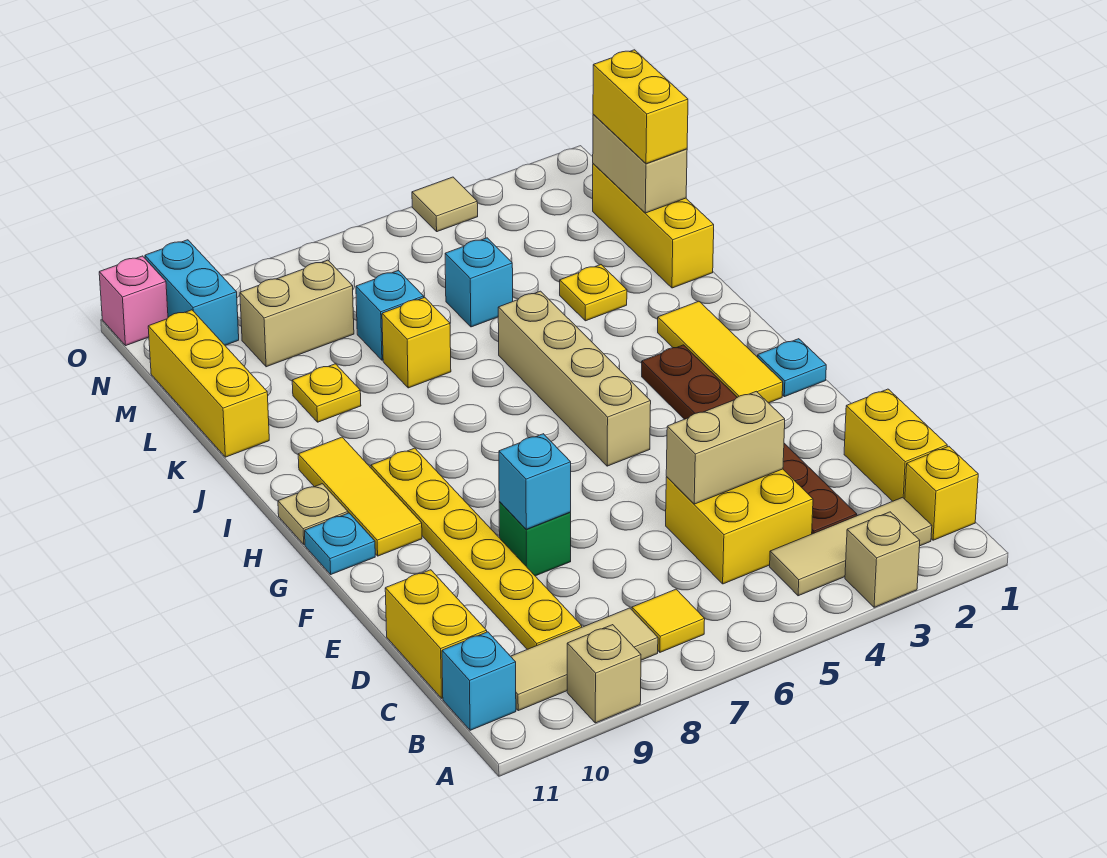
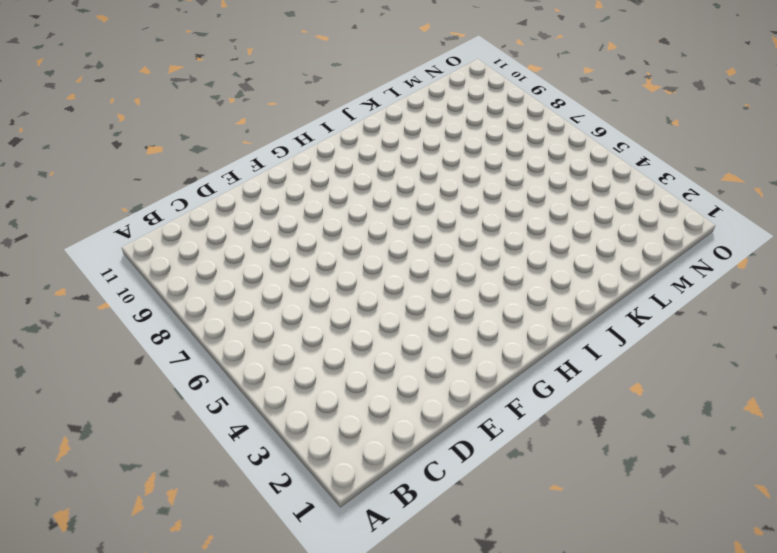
none -> tan 1x1 brick [845,512,920,607]
none -> tan 1x1 brick [567,625,641,723]
none -> yellow 1x1 brick [905,446,978,540]
none -> tan 1x3 tile [770,497,932,596]

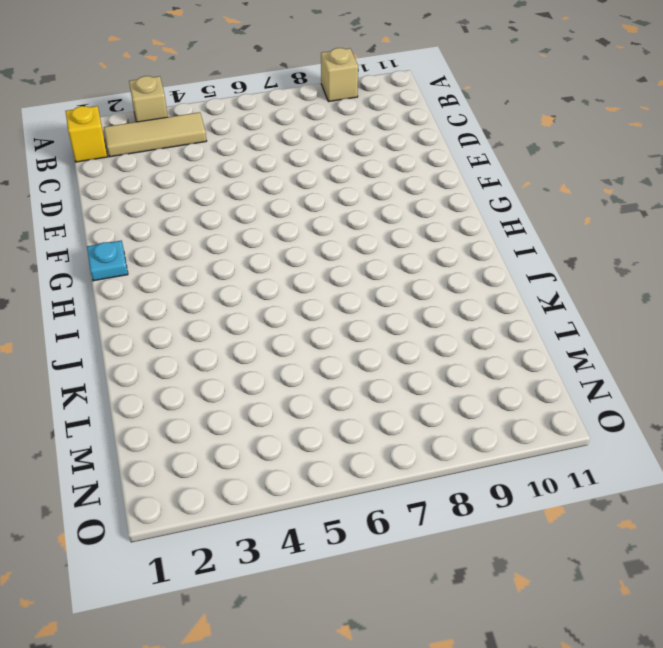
none -> yellow 1x1 tile [632,589,705,652]
none -> tan 1x3 tile [511,608,658,711]
none -> cyan 1x1 brick [442,632,516,730]
none -> yellow 1x2 brick [844,389,947,501]

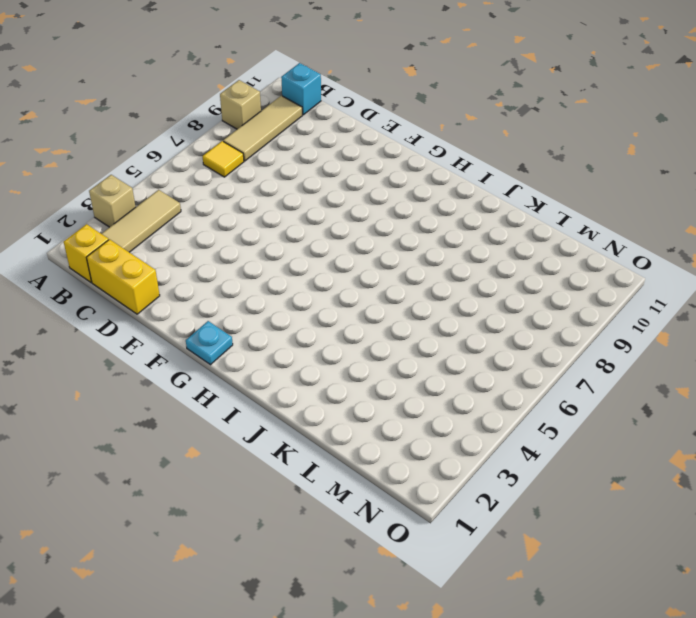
none -> brown 1x6 plate [642,345,857,534]
none -> yellow 2x2 brick [666,469,813,584]
none -> yellow 1x6 plate [371,448,582,649]
none -> yellow 1x2 brick [385,570,487,698]

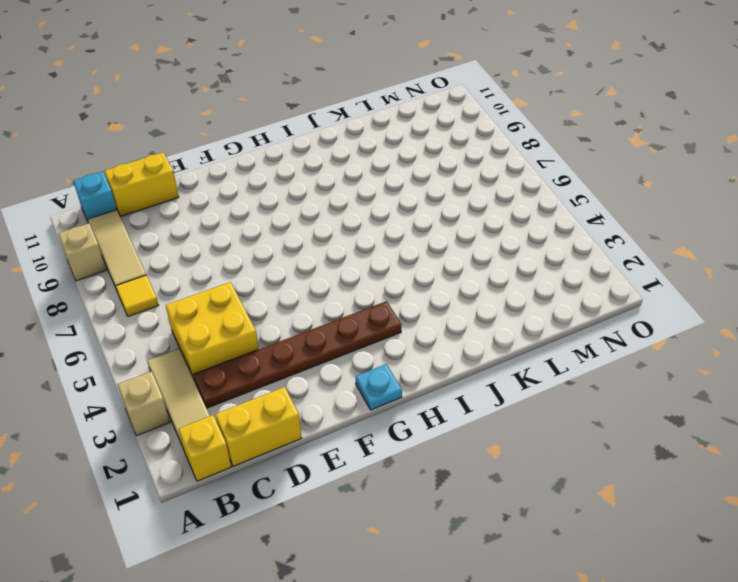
none -> yellow 1x6 plate [371,448,582,649]
none -> green 1x1 brick [499,502,571,576]
none -> yellow 1x3 tile [658,301,783,403]
none -> tan 1x4 brick [498,291,651,466]

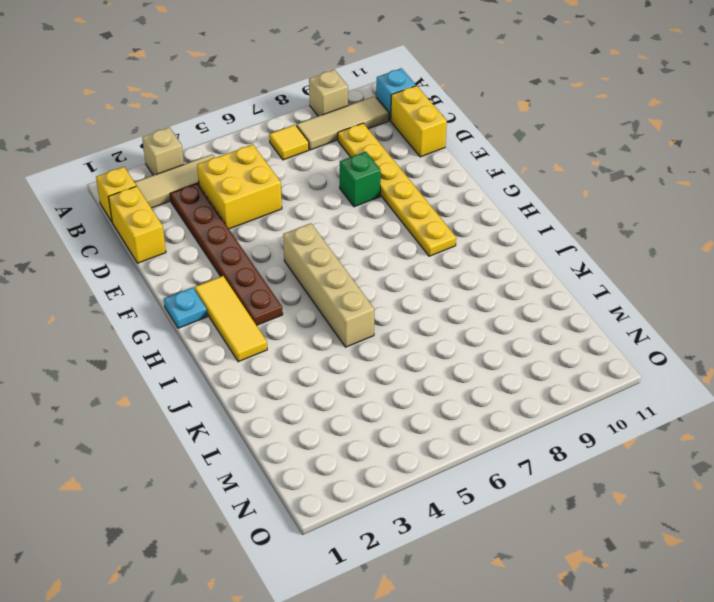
none -> yellow 1x3 tile [298,437,422,556]
none -> cyan 1x1 plate [305,513,375,574]
none -> tan 1x1 plate [278,484,348,545]
none -> yellow 1x3 brick [593,164,714,288]

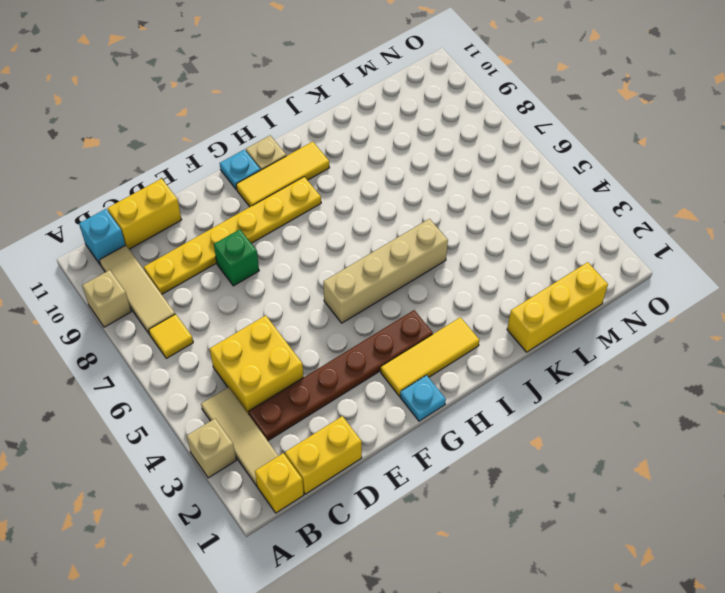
none -> yellow 1x1 plate [560,265,627,321]
none -> yellow 1x1 brick [382,297,451,388]
none -> yellow 1x1 plate [292,364,361,422]
none -> yellow 1x3 brick [148,310,269,457]

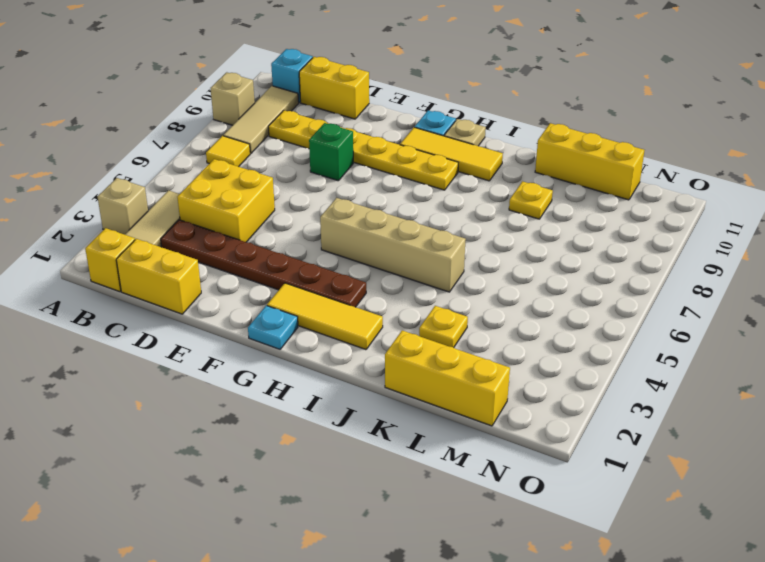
none -> yellow 1x1 brick [382,297,451,388]
none -> cyan 1x1 brick [445,238,513,327]
none -> cyan 1x1 brick [356,270,424,360]
none -> tan 1x2 brick [240,260,354,367]

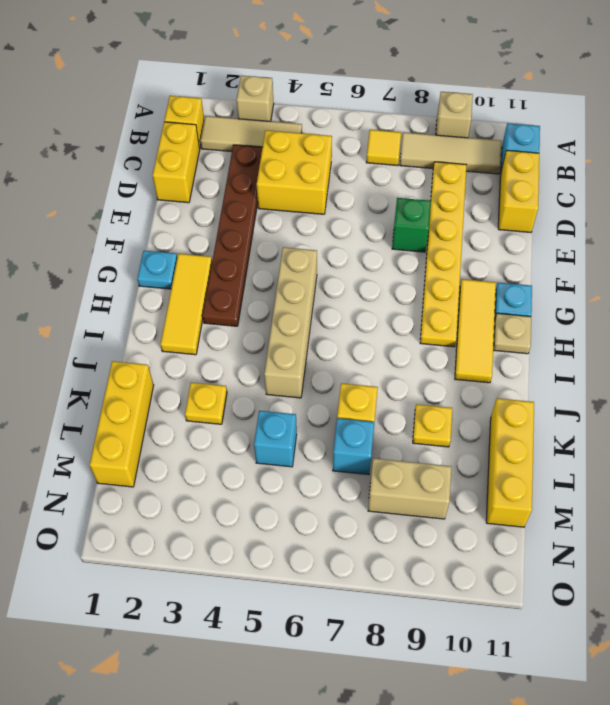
none -> cyan 1x2 brick [145,240,239,345]
none -> tan 1x1 tile [412,177,478,232]
none -> pink 1x1 brick [99,256,168,346]
none -> tan 1x2 brick [666,391,785,504]

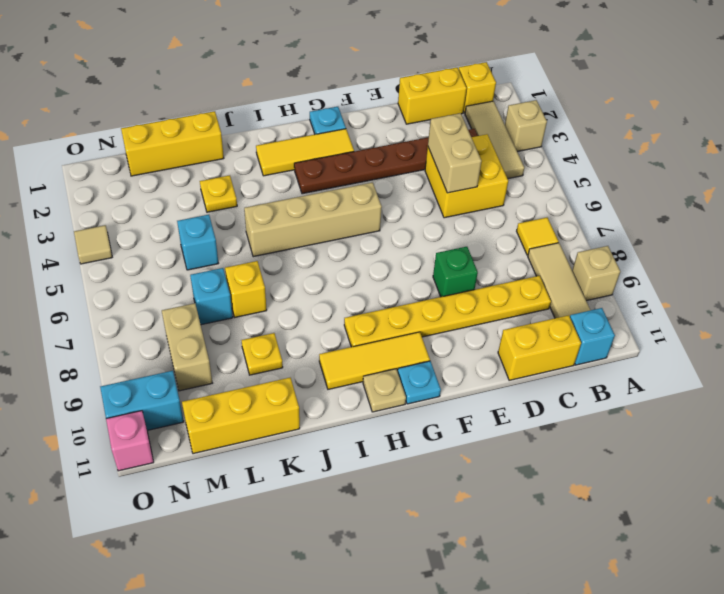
none -> cyan 1x1 brick [499,434,571,529]
none -> tan 1x2 brick [593,115,687,213]
none -> yellow 1x2 brick [593,50,688,164]

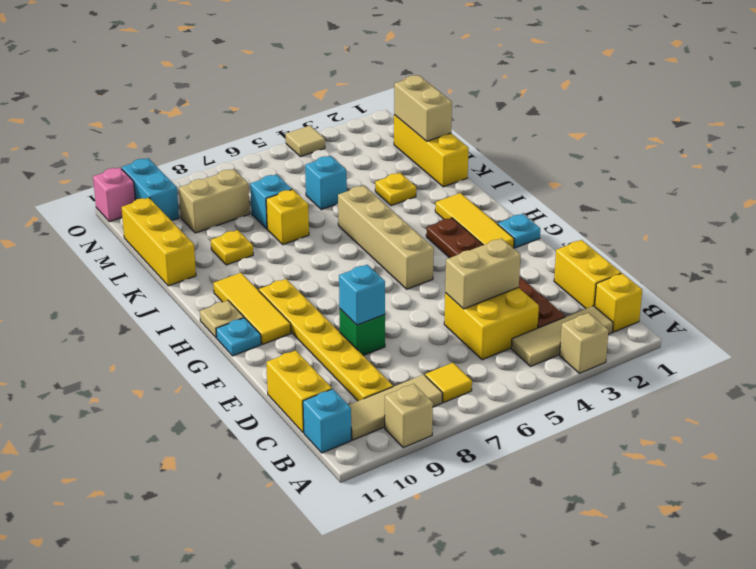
none -> yellow 1x2 brick [593,50,688,164]

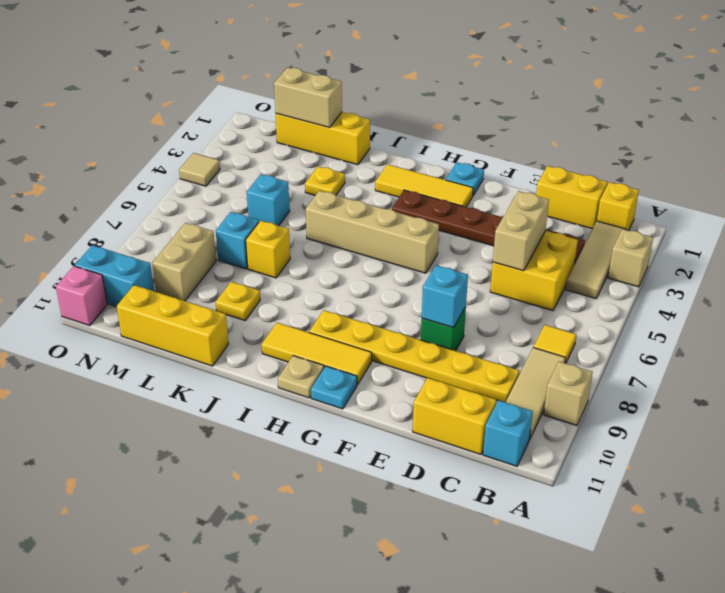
none -> yellow 1x2 brick [593,50,688,164]

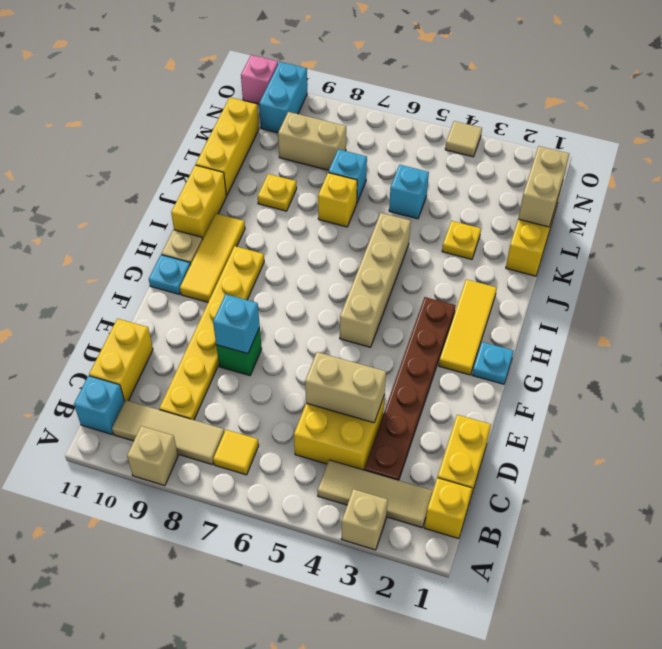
yellow 1x2 brick [171,165,226,239] -> yellow 1x2 brick moved to [593,50,688,164]

